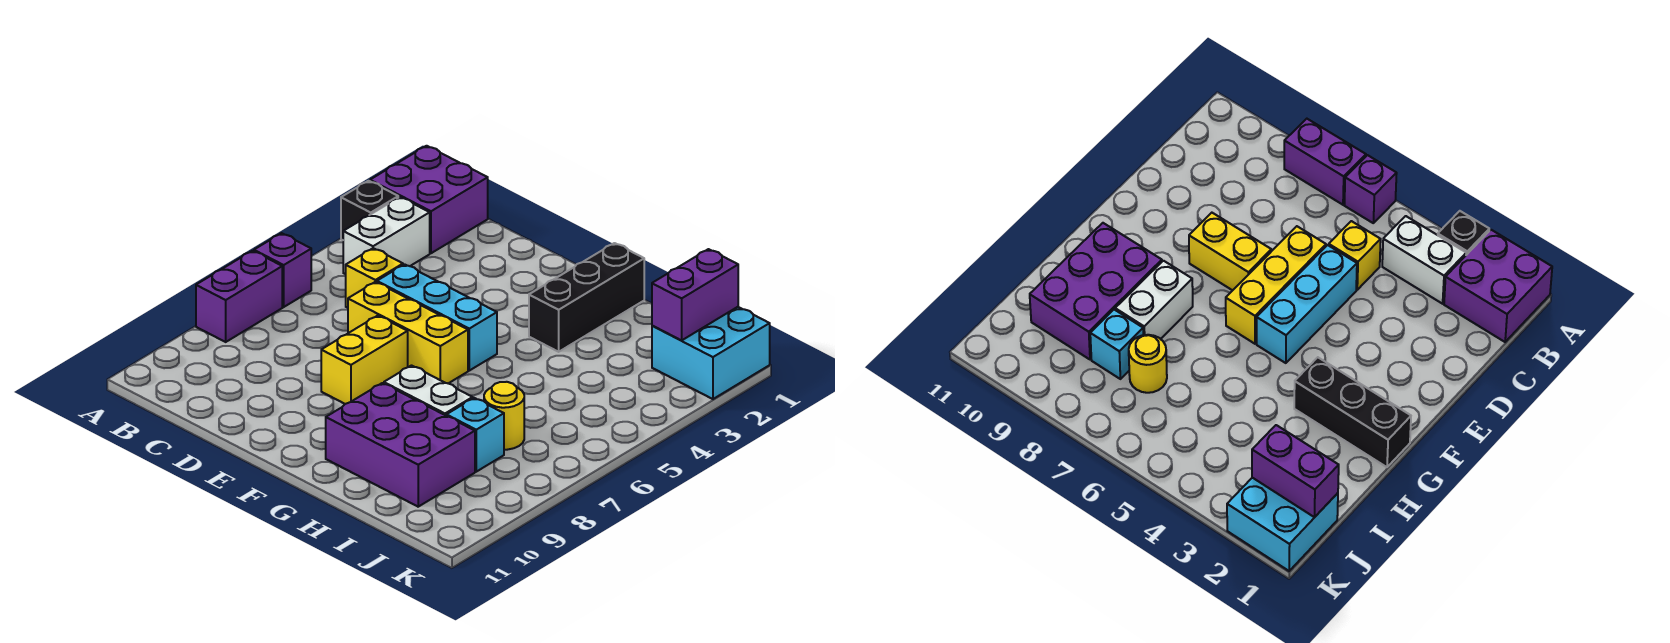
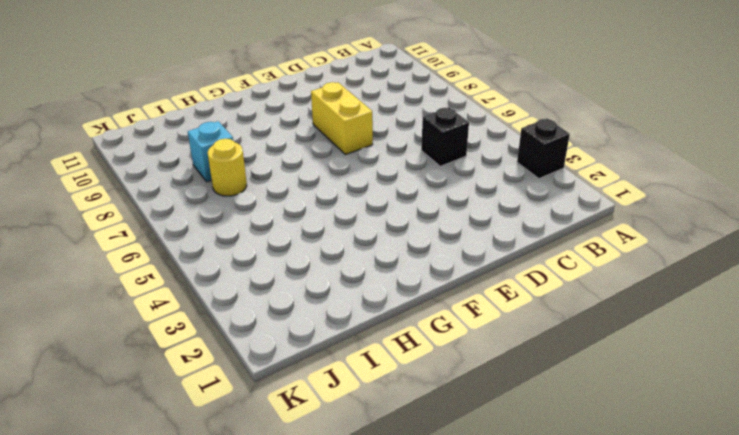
black 1x1 brick [421,107,469,166] -> yellow 1x1 brick [346,248,403,308]
none -> purple 2x2 brick [370,146,488,253]
none -> purple 1x1 brick [254,233,311,307]
none -> purple 1x2 brick [196,251,282,342]

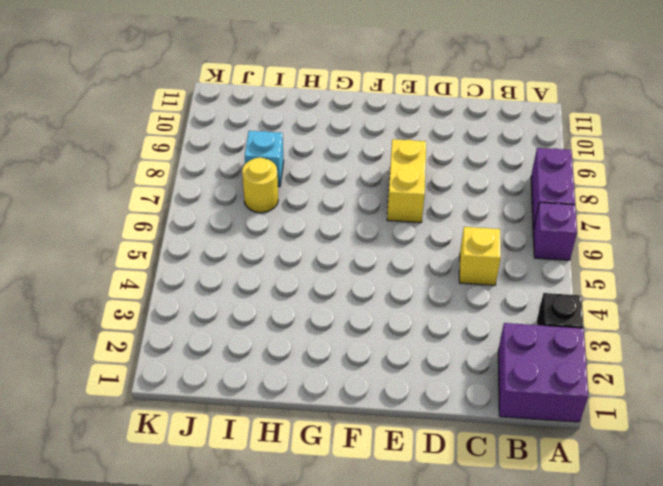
none -> white 1x2 brick [343,197,430,274]
none -> cyan 1x3 brick [377,264,497,371]
none -> yellow 1x3 brick [348,282,468,384]

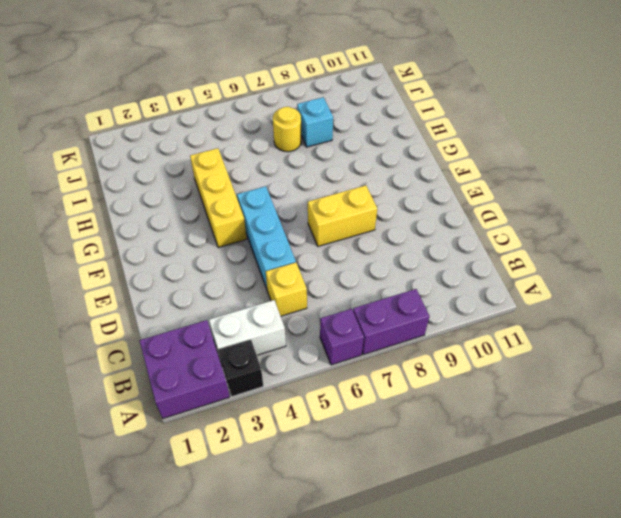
yellow 1x3 brick [190,148,247,248] -> yellow 1x3 brick moved to [348,282,468,384]
none -> black 1x3 brick [529,243,644,352]
none -> white 1x2 brick [384,366,473,415]
none -> purple 2x3 brick [326,383,475,507]

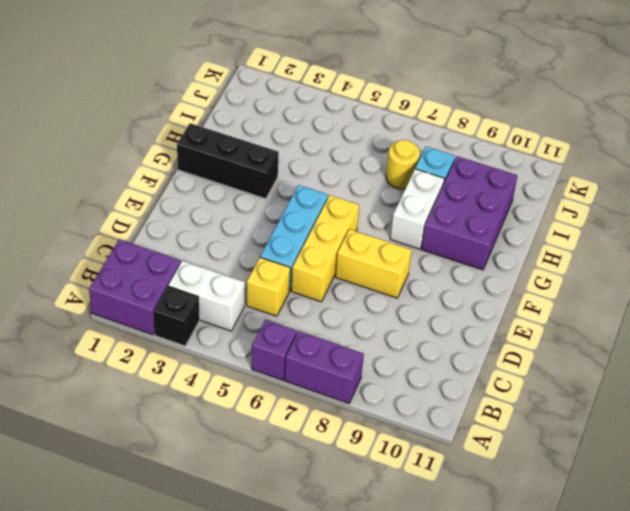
none -> cyan 2x2 brick [652,307,770,399]
none -> purple 1x2 brick [652,249,738,341]

